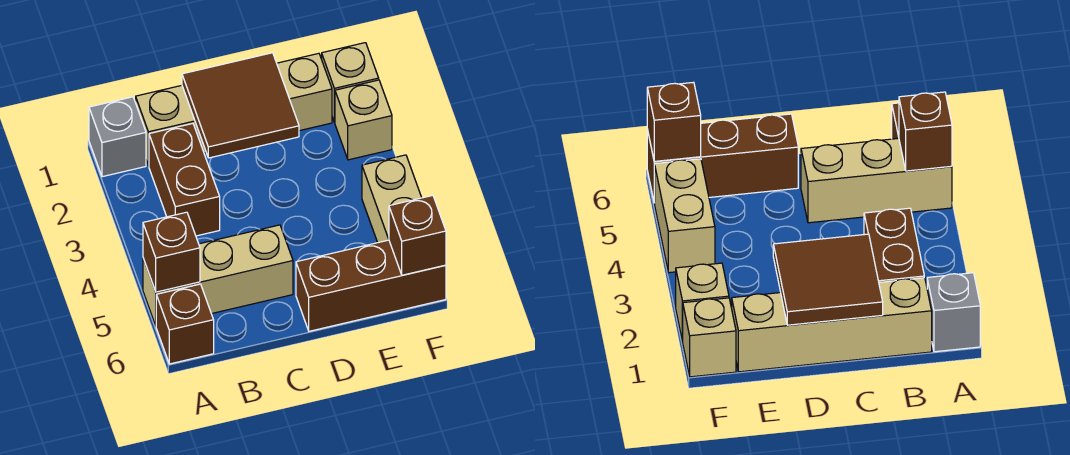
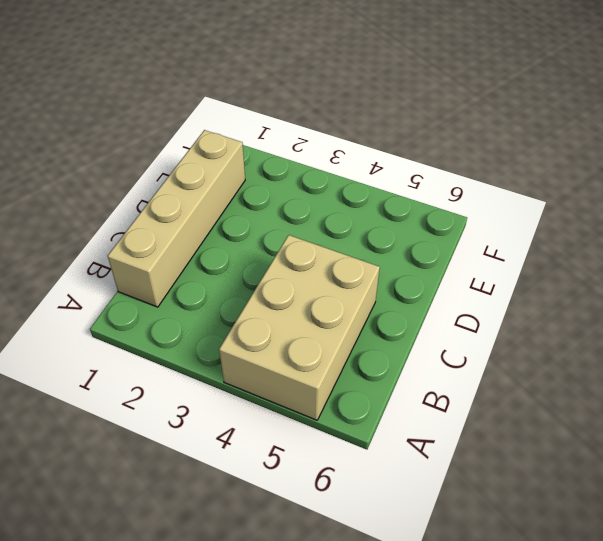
tan 2x3 brick [219,235,380,420] -> tan 1x3 brick [143,225,293,326]
none -> grey 1x1 brick [89,97,146,177]
none -> brown 1x1 brick [156,284,214,364]
none -> brown 1x2 brick [149,124,220,236]

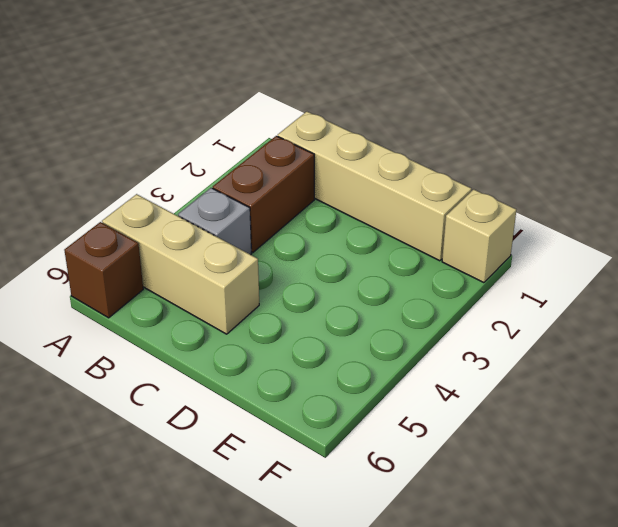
grey 1x1 brick [178,188,252,255] -> grey 1x1 brick moved to [89,97,146,177]
none -> brown 1x3 brick [296,240,446,331]
none -> tan 1x1 brick [335,80,392,160]
none -> tan 1x2 brick [362,155,422,243]

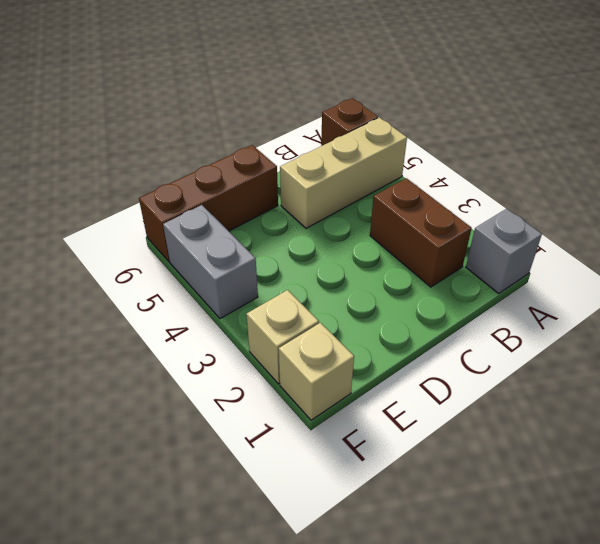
grey 1x2 brick [163,205,258,319] -> tan 1x2 brick [362,155,422,243]
none -> tan 1x4 brick [136,53,332,166]
none -> brown 1x1 brick [143,212,200,292]
none -> brown 2x2 tile [182,53,299,158]

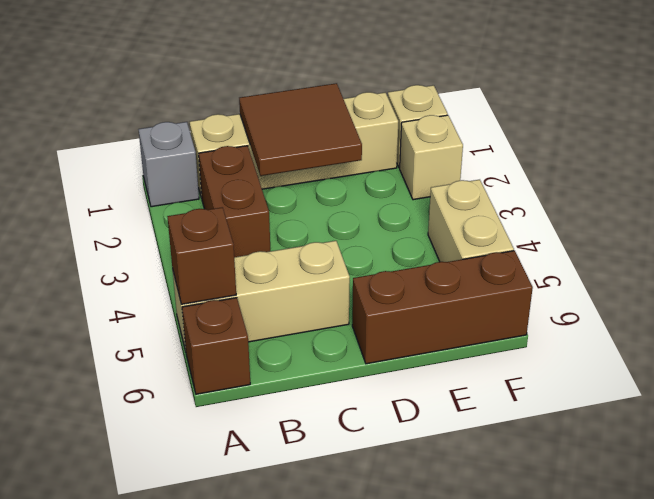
none -> brown 1x1 brick [389,195,446,275]

